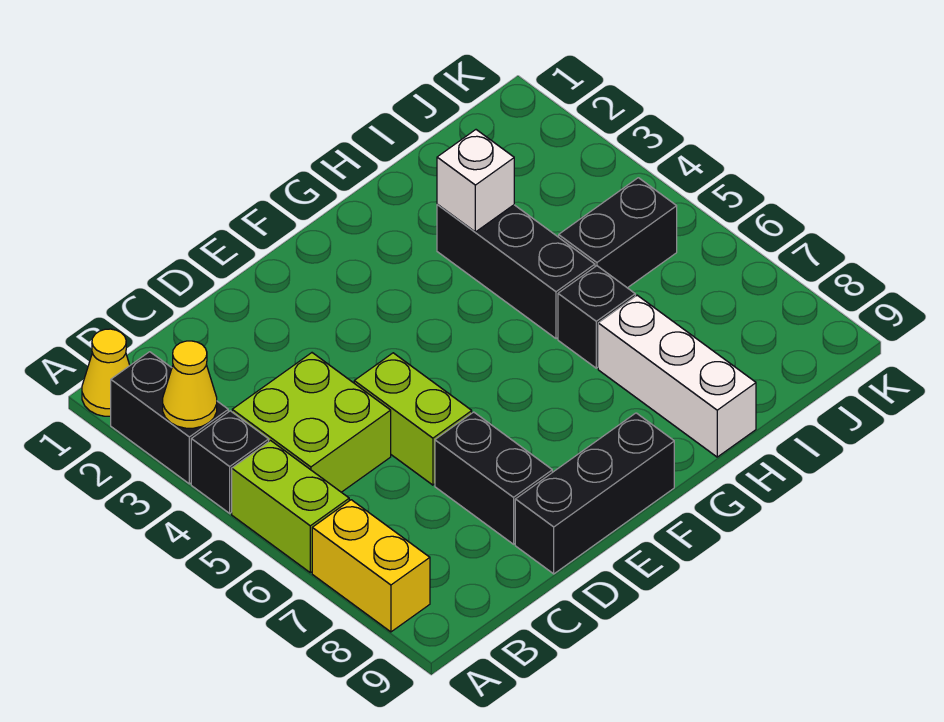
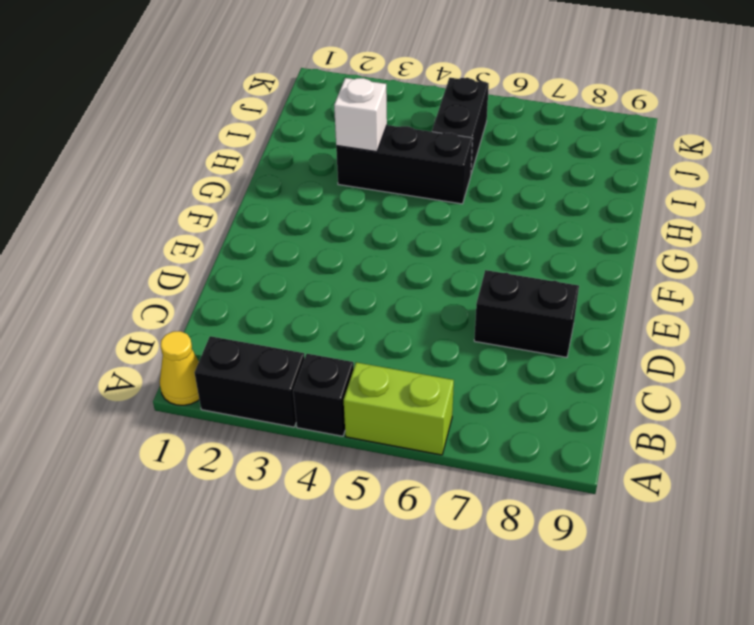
none -> yellow 1x2 brick [312,500,430,632]
none -> lime 2x2 brick [232,353,391,492]
none -> lime 1x2 brick [354,353,472,485]

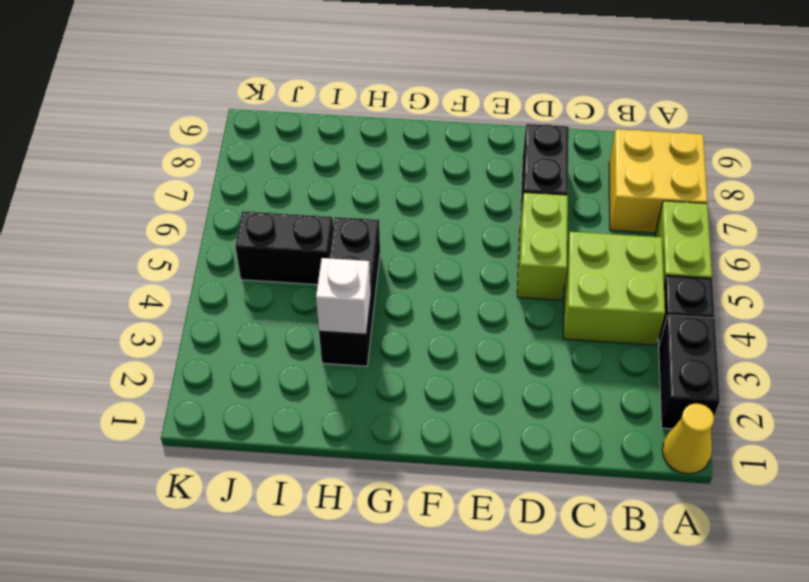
yellow 2x2 brick [609,129,707,233] -> yellow 1x2 brick [312,500,430,632]
none -> black 1x3 brick [515,413,674,574]
none -> black 1x1 brick [558,266,635,368]
none -> white 1x3 brick [598,295,756,457]

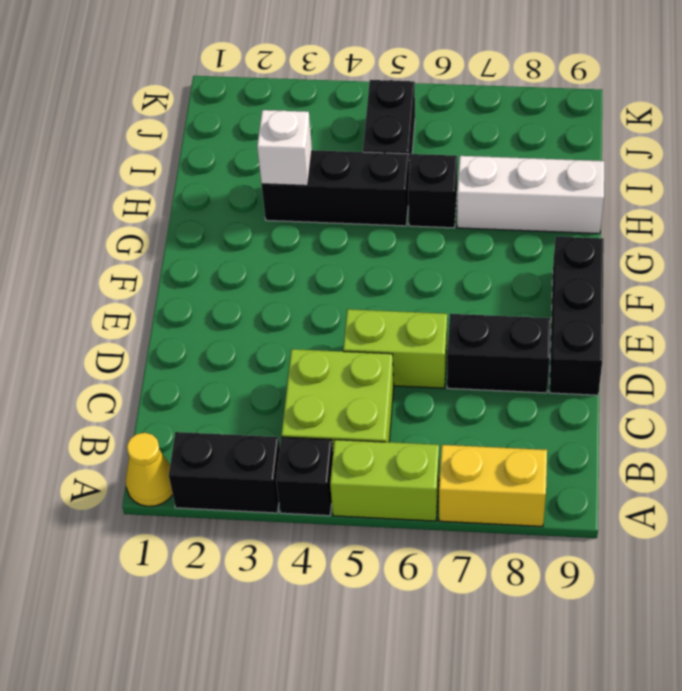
none -> yellow 1x1 cone [163,341,217,428]

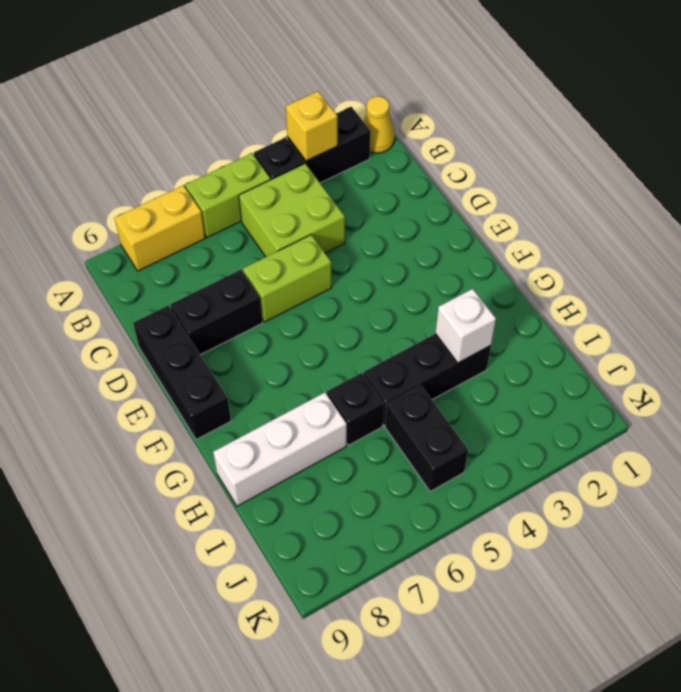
yellow 1x1 brick [286,91,338,161] -> yellow 1x1 cone [163,341,217,428]

